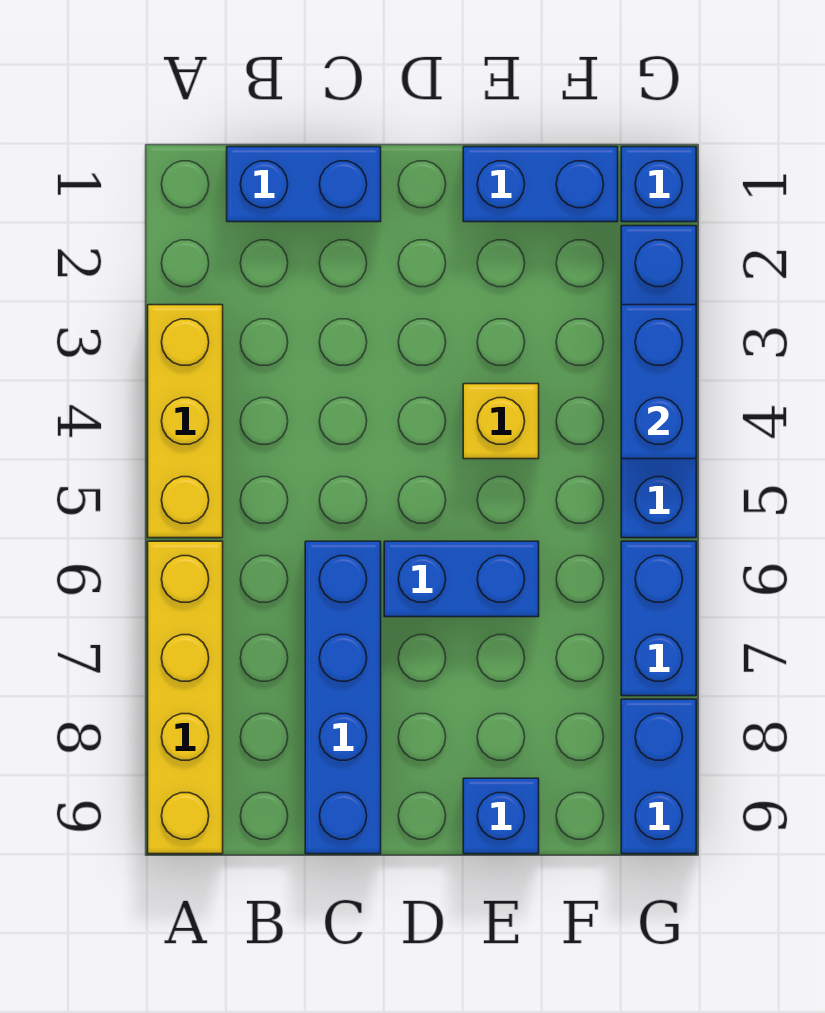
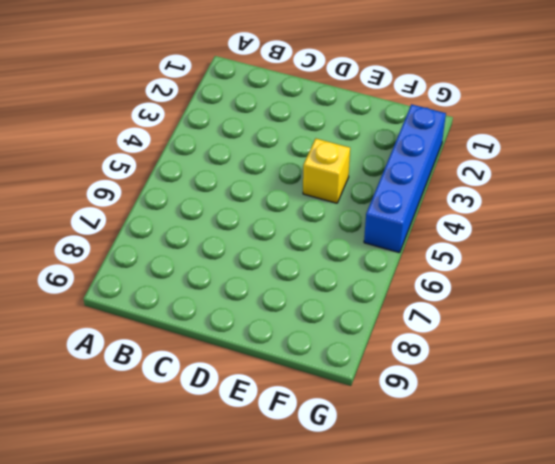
none -> yellow 1x3 brick [148,305,223,538]
none -> yellow 1x4 brick [148,541,223,854]
none -> blue 1x2 brick [227,147,381,222]

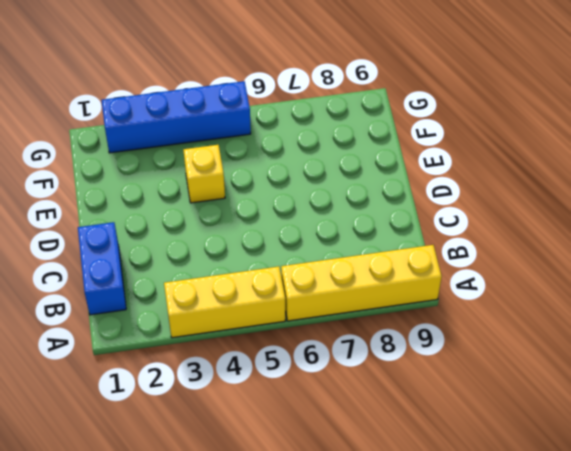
none -> blue 1x4 brick [305,541,381,854]
none -> blue 1x2 brick [384,541,539,617]
none -> blue 1x2 brick [463,147,618,222]

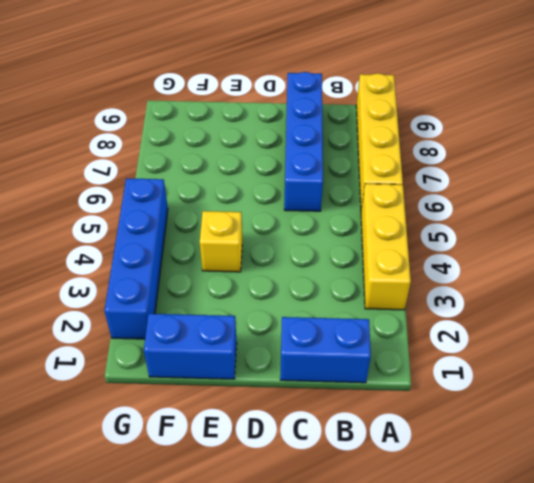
none -> blue 1x2 brick [384,541,539,617]
none -> blue 1x1 brick [463,778,539,854]
none -> blue 1x1 brick [621,147,696,222]

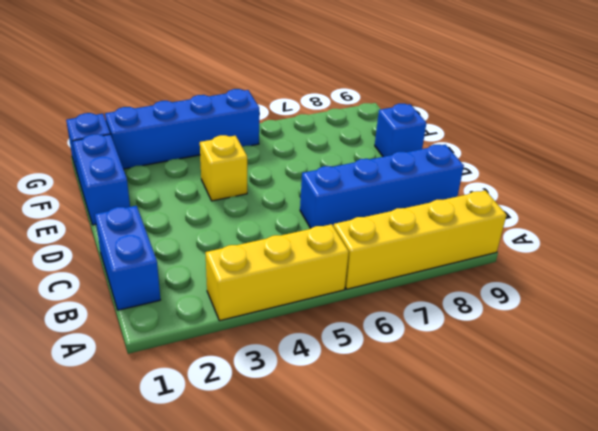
none -> blue 1x2 brick [384,541,539,617]
none -> blue 1x2 brick [621,541,696,696]
none -> blue 1x2 brick [621,699,696,854]

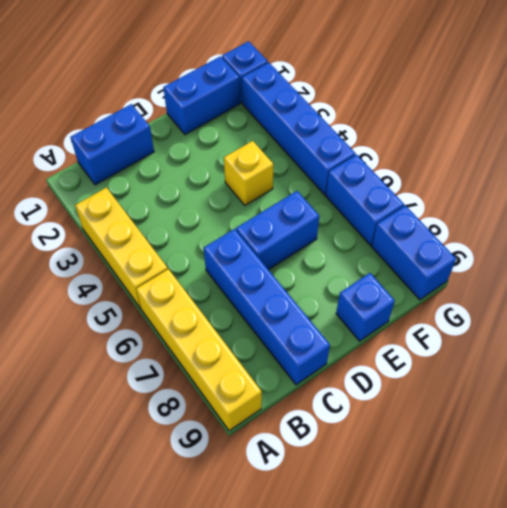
none -> blue 1x2 brick [621,305,696,459]

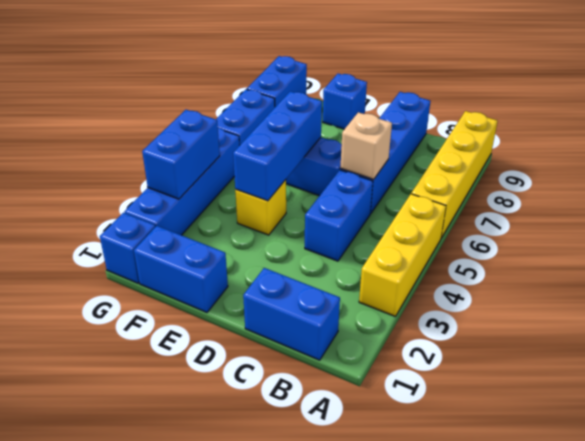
blue 1x2 brick [305,170,373,261] -> none
tan 1x1 brick [340,112,392,179] -> none
blue 1x3 brick [233,91,322,201] -> none

